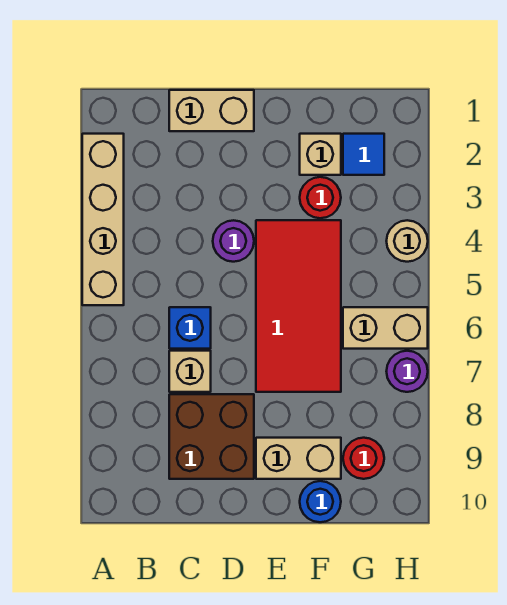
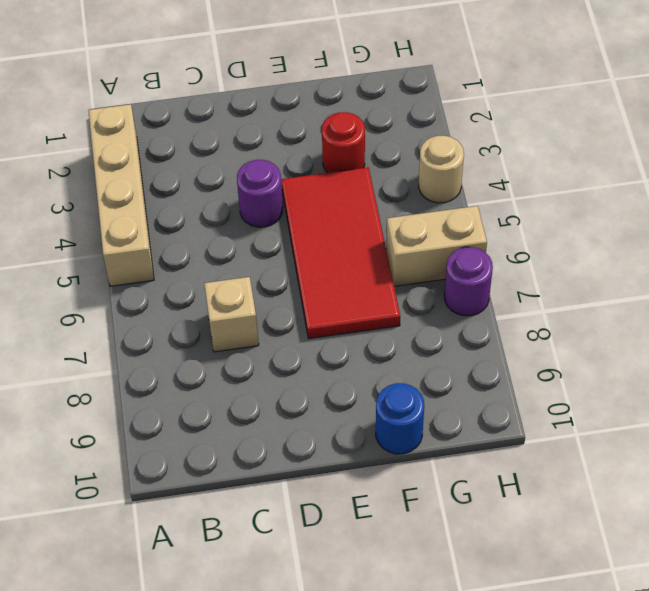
none -> tan 1x2 brick [169,90,254,131]
none -> blue 1x1 brick [169,307,211,349]
none -> brown 2x2 brick [169,394,254,479]

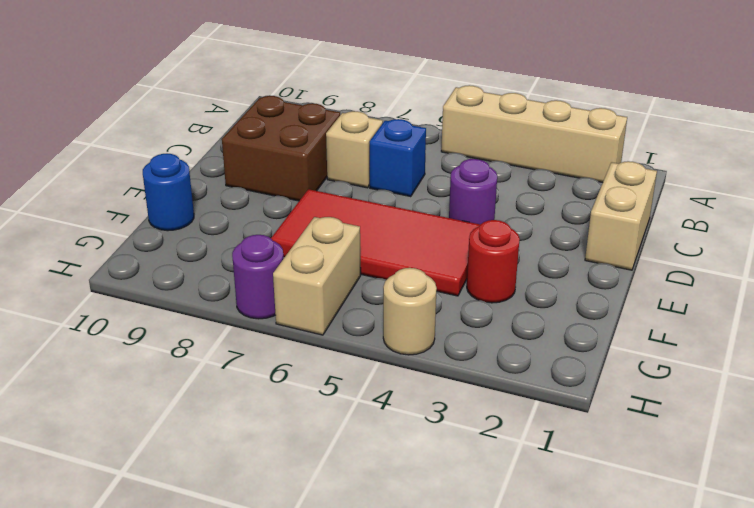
none -> tan 1x2 brick [256,438,341,479]
none -> tan 1x1 brick [300,134,341,175]
none -> blue 1x1 tile [343,134,384,175]

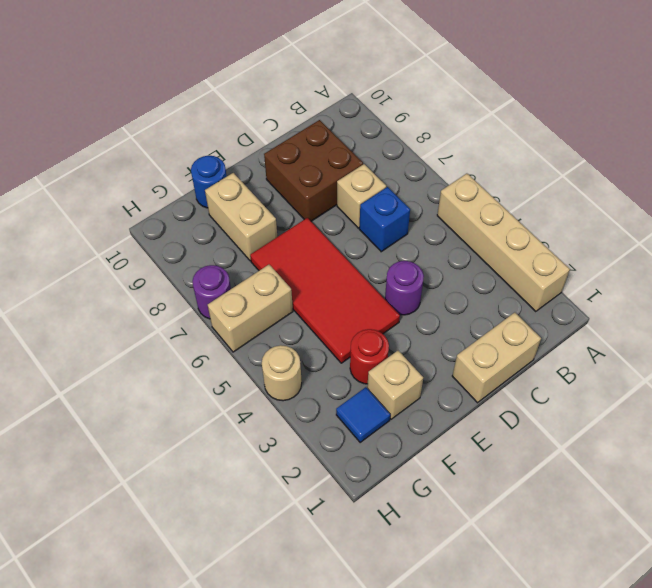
tan 1x2 brick [205,173,277,261] -> tan 1x2 brick turned to [256,438,341,479]
none -> red 1x1 round brick [343,438,384,479]

